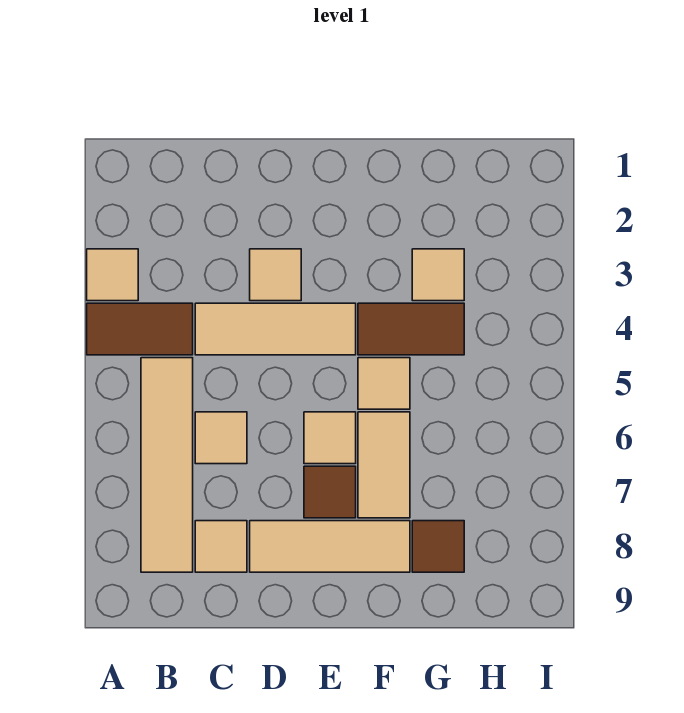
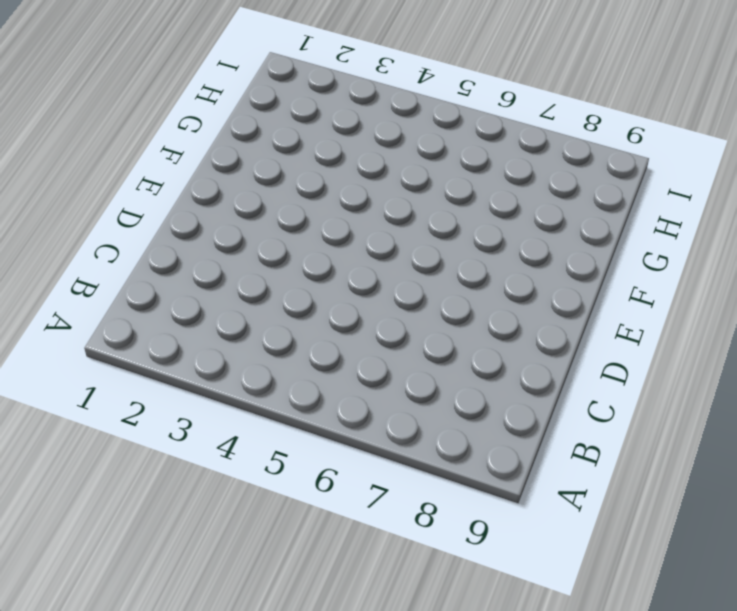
none -> tan 1x1 tile [87,249,138,301]
none -> brown 1x2 tile [87,303,193,355]
none -> tan 1x4 tile [141,358,193,572]

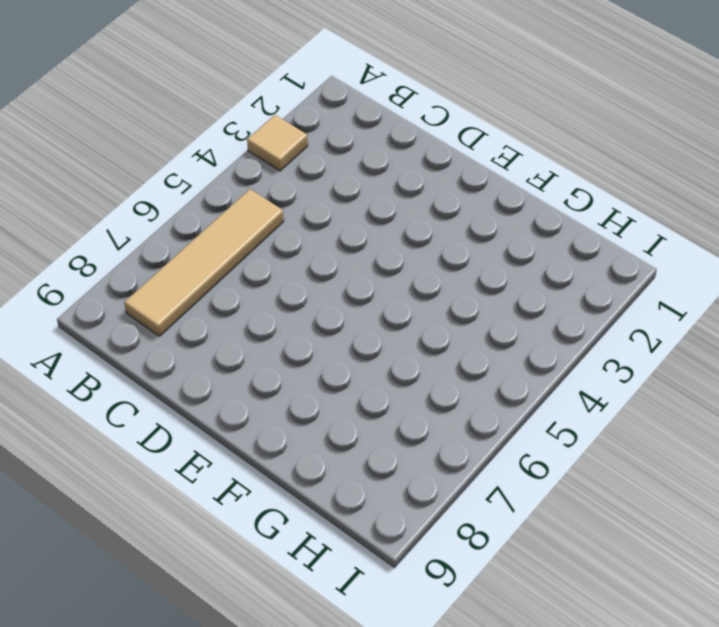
none -> brown 1x2 tile [87,303,193,355]
none -> tan 1x3 tile [195,303,356,355]
none -> tan 1x1 tile [195,412,247,464]

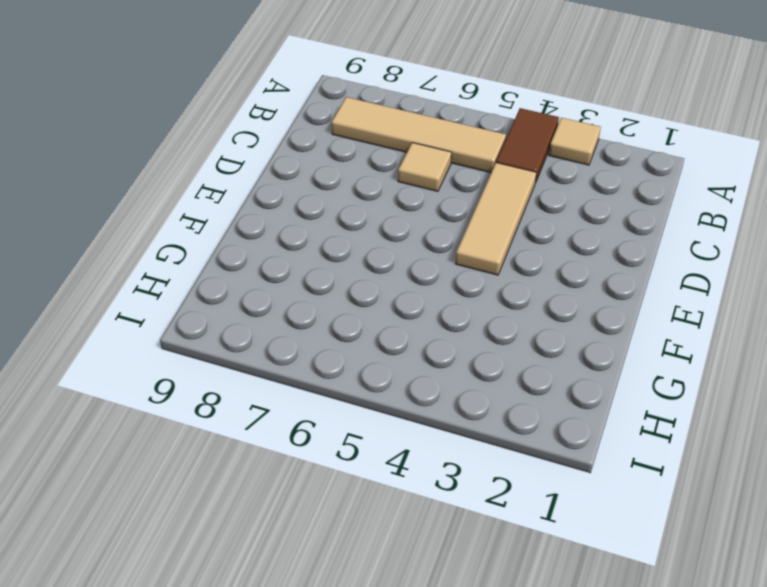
none -> tan 1x1 tile [195,521,247,572]
none -> tan 1x1 tile [250,249,301,301]
none -> tan 1x3 tile [250,521,410,572]

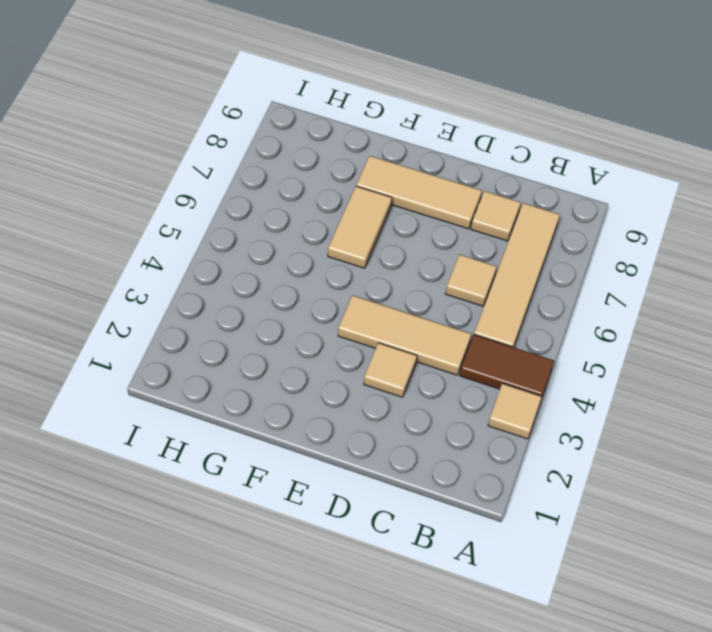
none -> tan 1x1 tile [304,412,356,464]
none -> brown 1x1 tile [304,466,356,518]
none -> brown 1x2 tile [358,303,464,355]

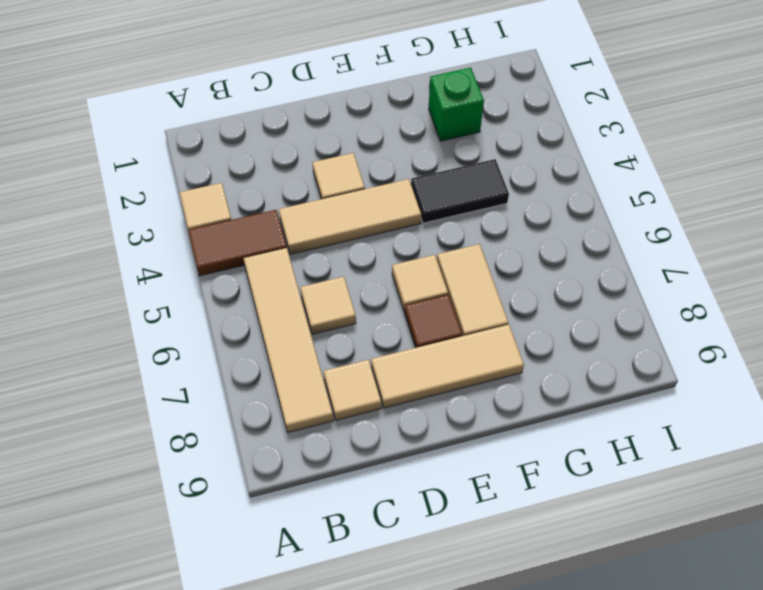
black 1x2 tile [411,159,509,223] -> brown 1x2 tile [358,303,464,355]
green 1x1 brick [429,68,484,141] -> none
none -> tan 1x1 tile [358,358,410,409]
none -> tan 1x1 tile [412,249,464,301]
none -> brown 1x1 tile [412,521,464,572]

